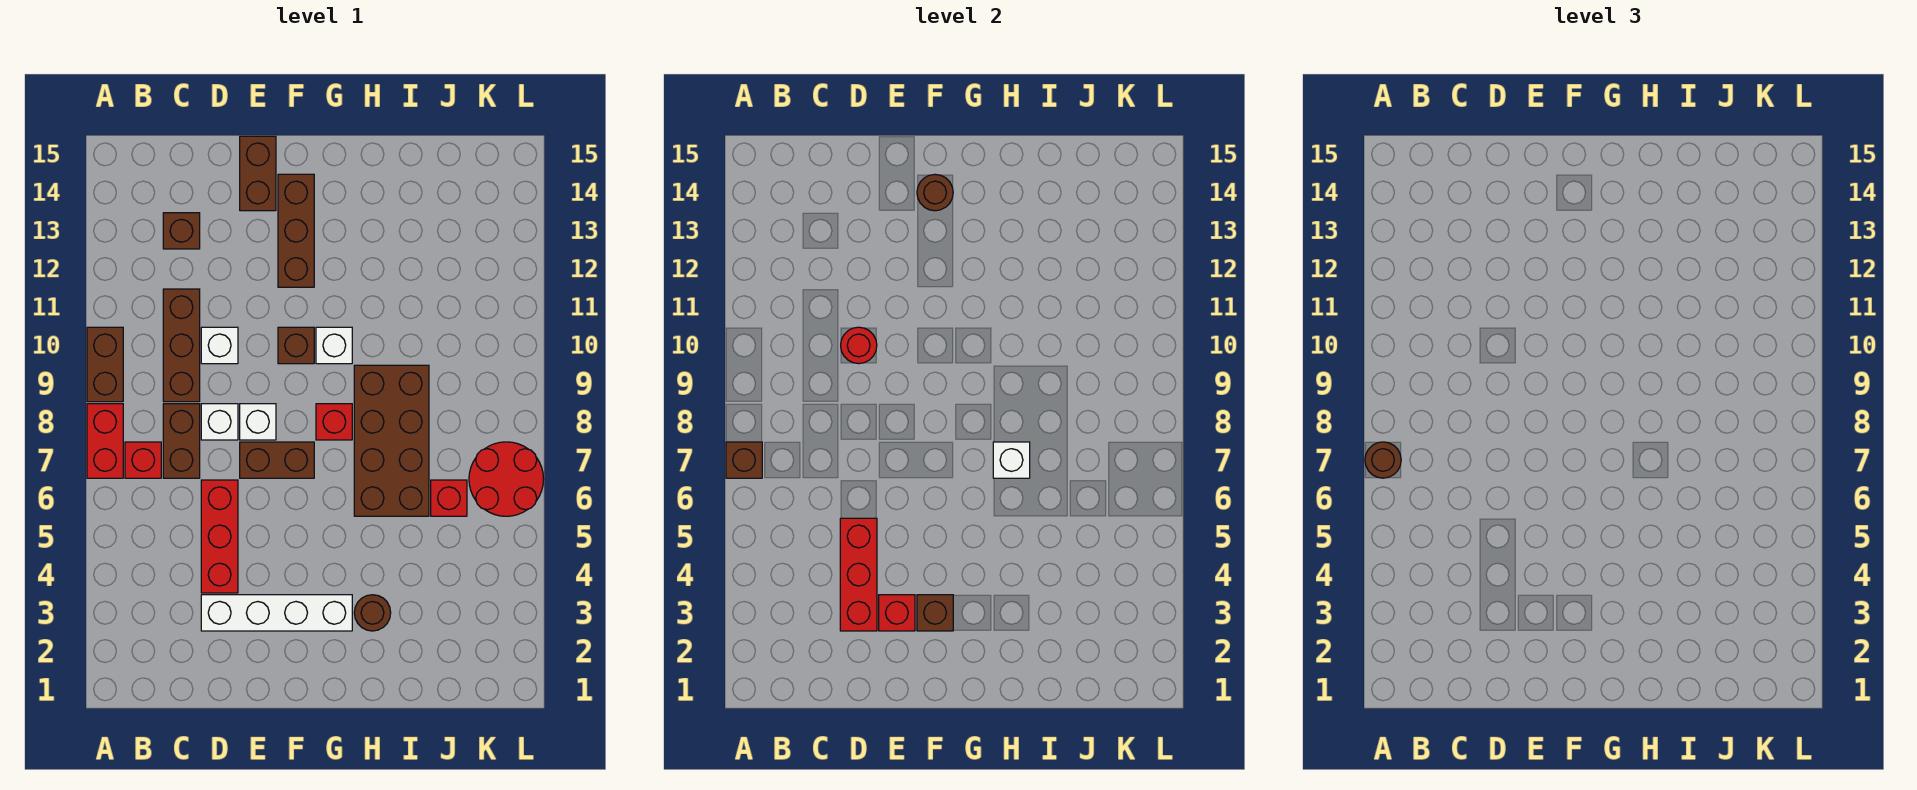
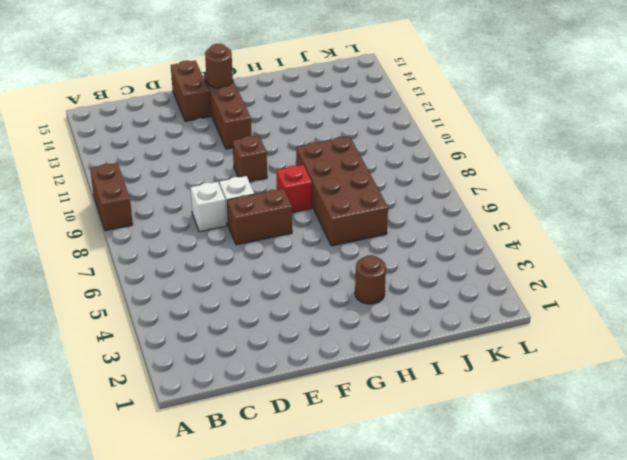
none -> red 1x2 brick [87,404,123,478]
none -> red 1x1 brick [125,442,161,478]
none -> brown 1x2 brick [163,404,200,478]

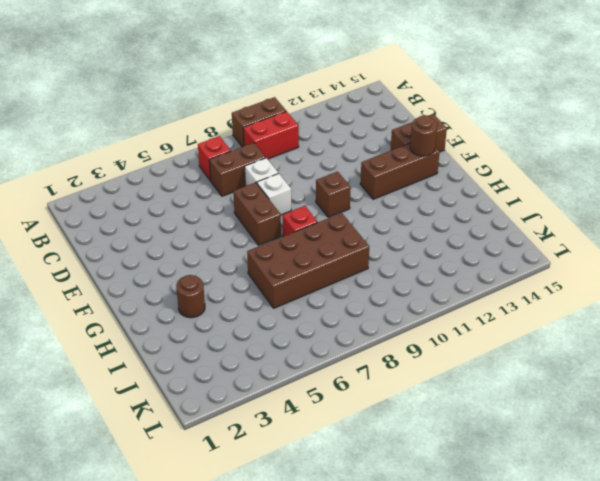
red 1x2 brick [243,111,299,159] -> red 1x2 brick moved to [87,404,123,478]
none -> brown 1x3 brick [163,289,200,402]
none -> brown 1x1 brick [163,213,200,249]
none -> white 1x4 brick [201,595,352,631]

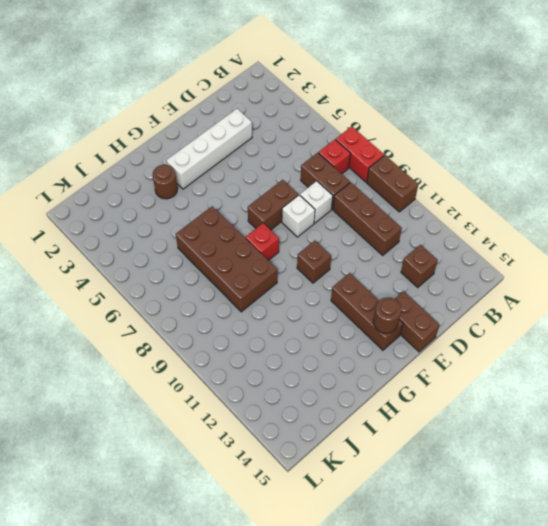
none -> red 1x3 brick [201,480,238,593]
none -> white 1x1 brick [201,327,238,364]
none -> white 1x1 brick [316,327,352,364]

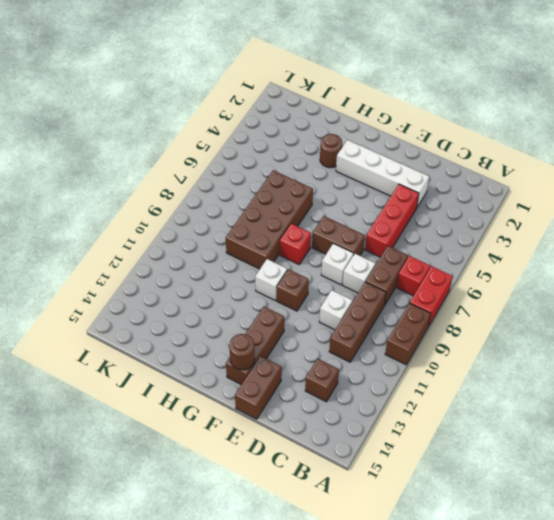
none -> red 1x1 brick [431,480,467,516]
none -> red 2x2 round brick [469,442,544,516]
none -> brown 1x1 brick [726,442,762,478]

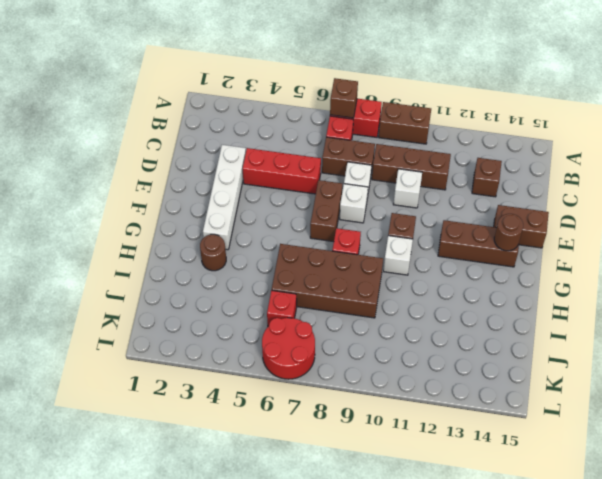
none -> red 1x3 brick [840,518,877,631]
none -> red 1x1 round brick [841,327,877,364]
none -> red 1x1 brick [879,595,915,631]

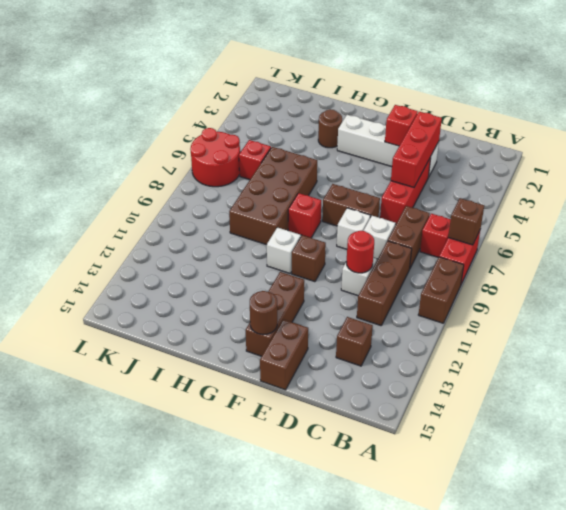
none -> brown 1x1 brick [917,595,953,631]
none -> white 1x1 brick [993,442,1030,478]
none -> brown 1x1 round brick [1365,442,1401,478]

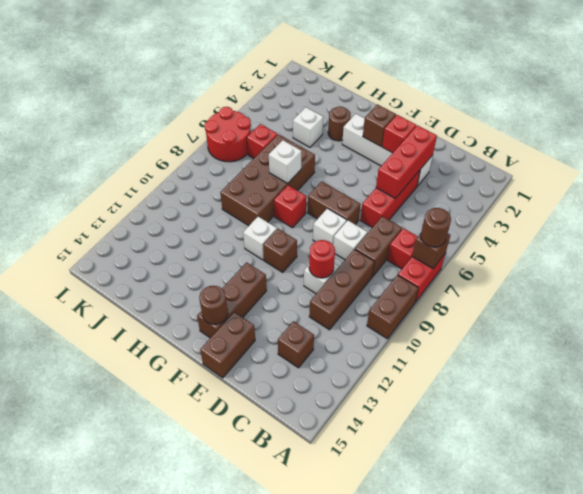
white 1x1 brick [293,107,323,147] -> none

